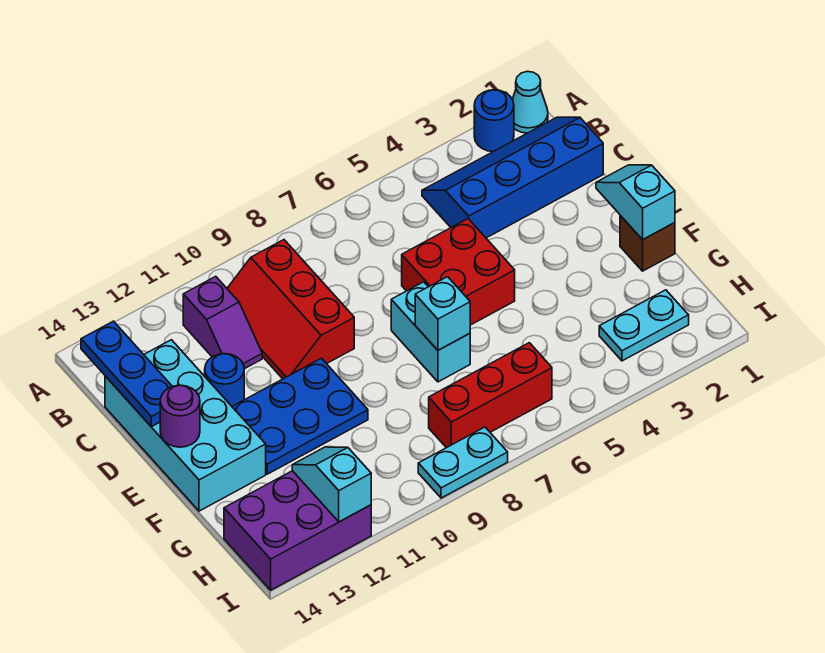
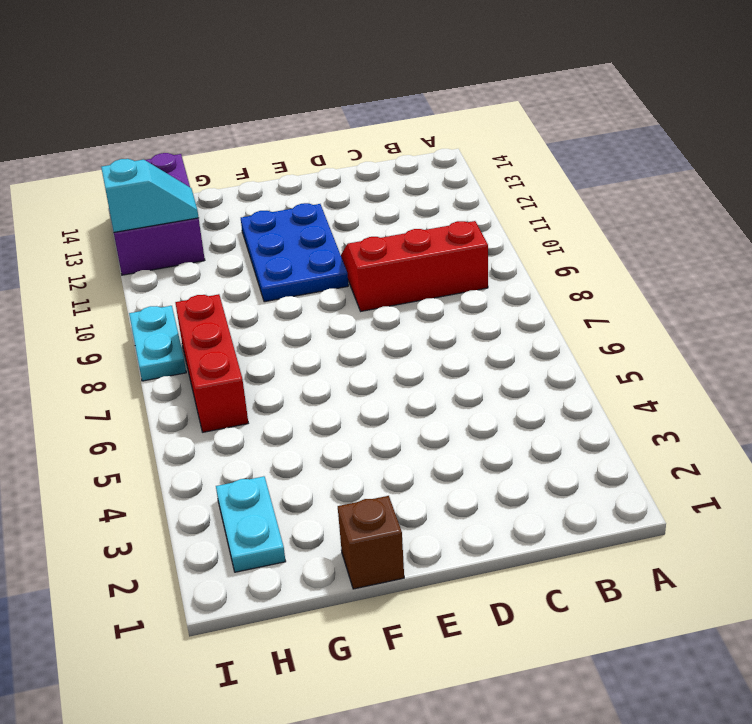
none -> cyan 1x1 cone [512,71,548,133]
none -> blue 1x1 round brick [474,90,514,152]
none -> blue 2x4 slope [422,117,603,238]

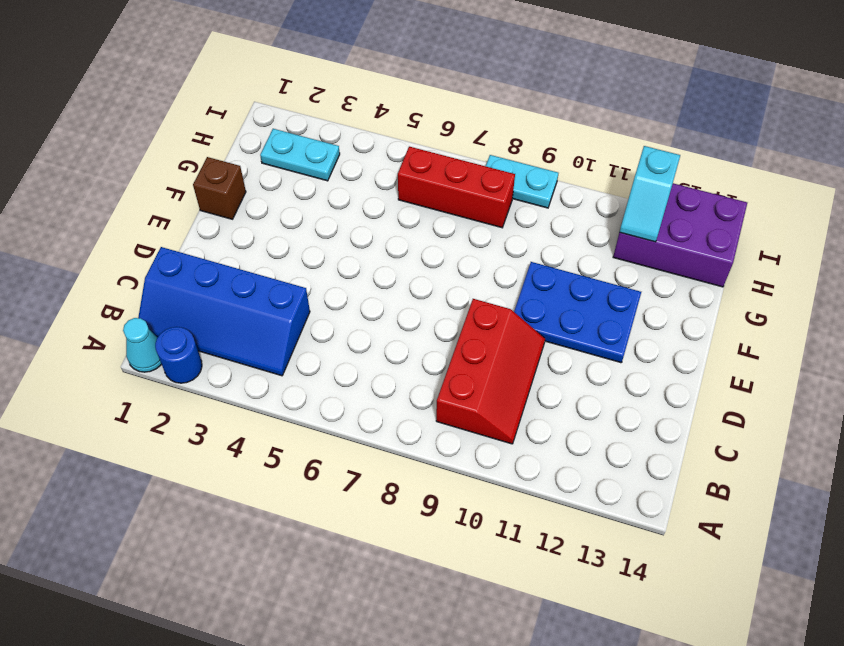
none -> purple 1x2 slope [183,276,262,369]
none -> cyan 2x4 brick [105,340,266,511]
none -> red 2x2 brick [402,219,515,325]

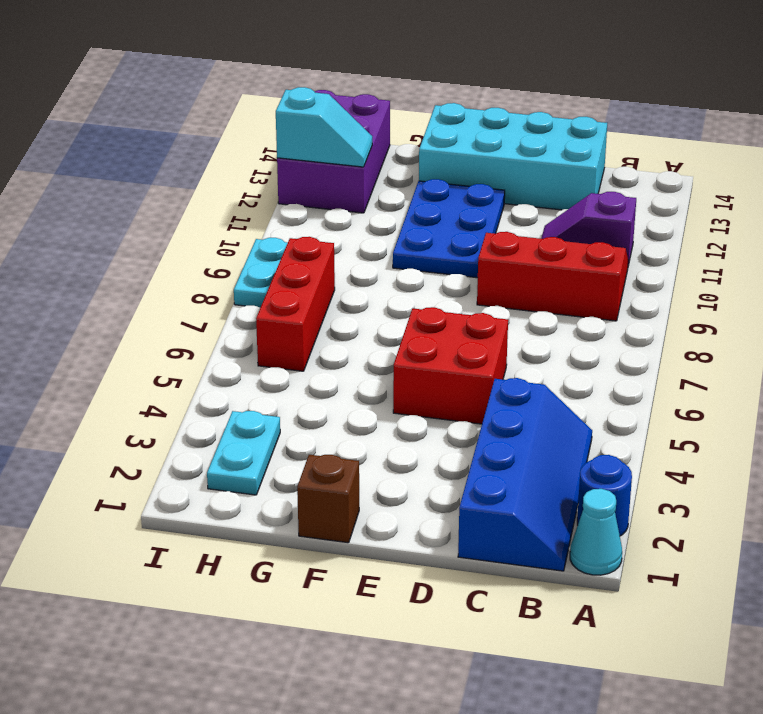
none -> blue 1x1 round brick [205,354,244,406]
none -> cyan 1x2 brick [391,282,470,382]
none -> blue 1x3 plate [81,321,173,427]

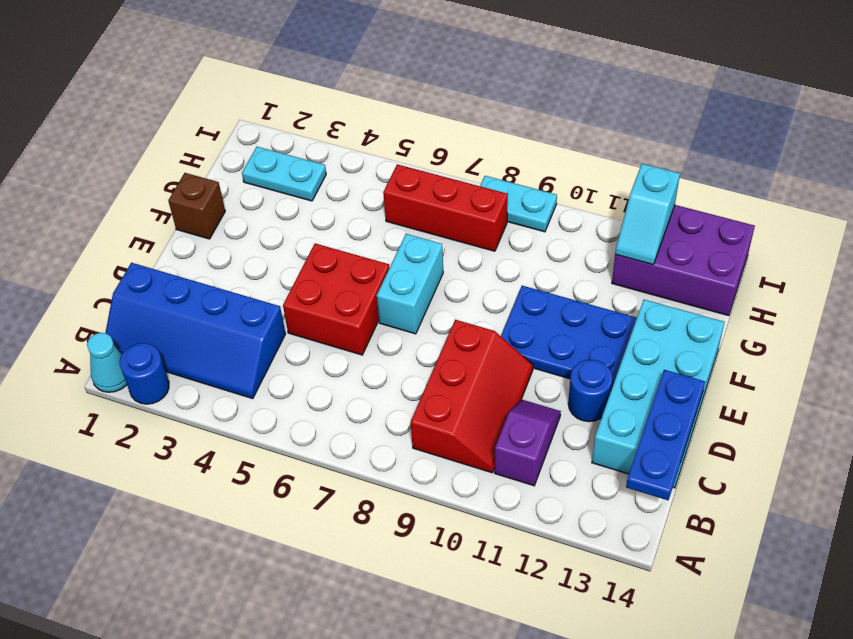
none -> cyan 1x2 slope [596,165,675,240]
none -> purple 1x1 round brick [160,385,200,447]
none -> cyan 1x1 brick [415,277,470,350]

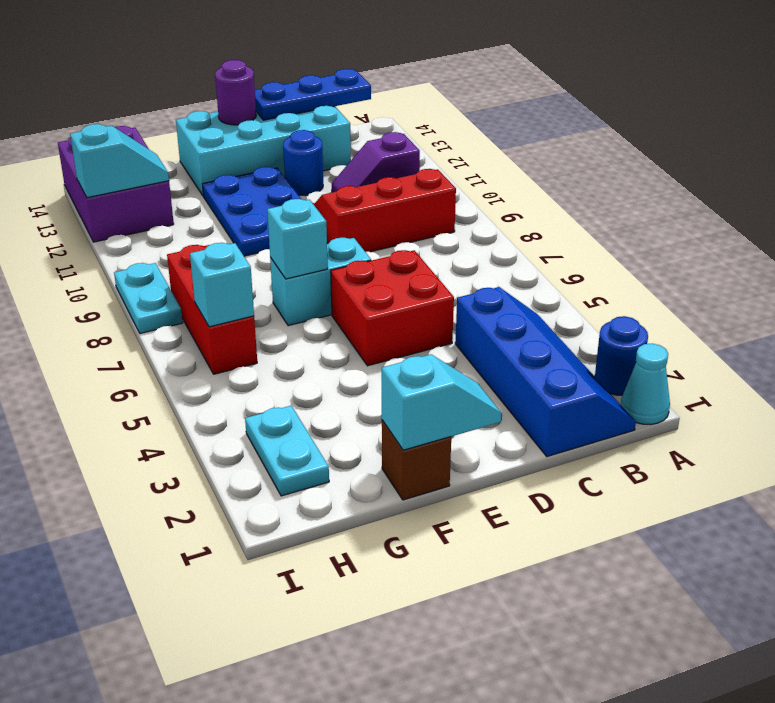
cyan 1x1 brick [190,243,254,327] -> none

